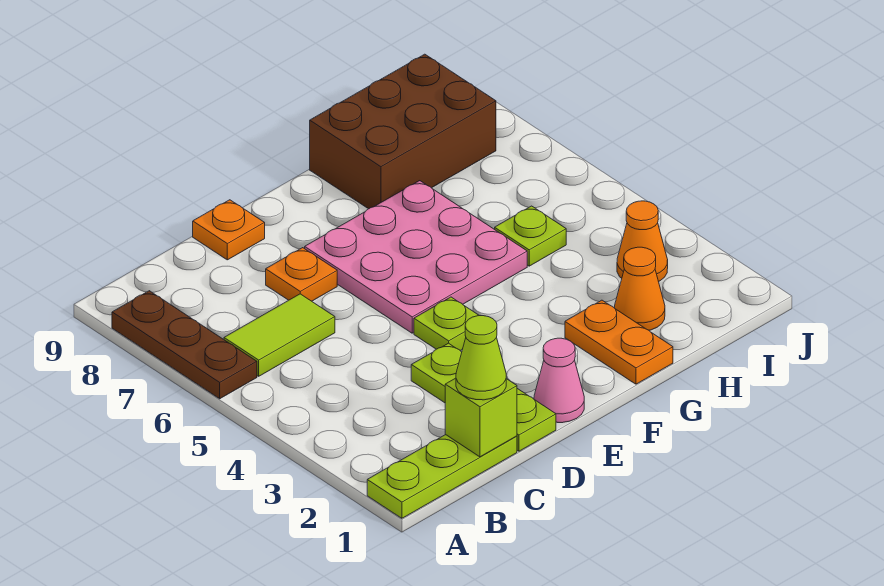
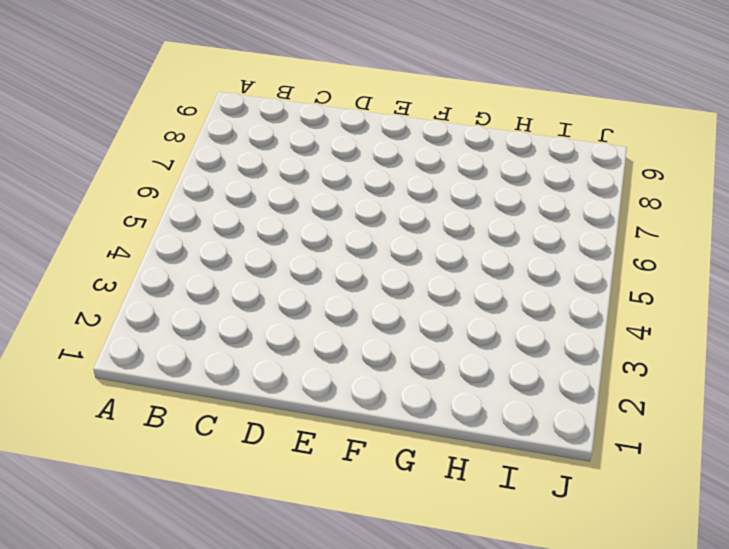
none -> lime 1x3 plate [367,435,517,518]
none -> brown 1x3 plate [112,291,257,399]
none -> lime 1x2 tile [224,294,335,376]

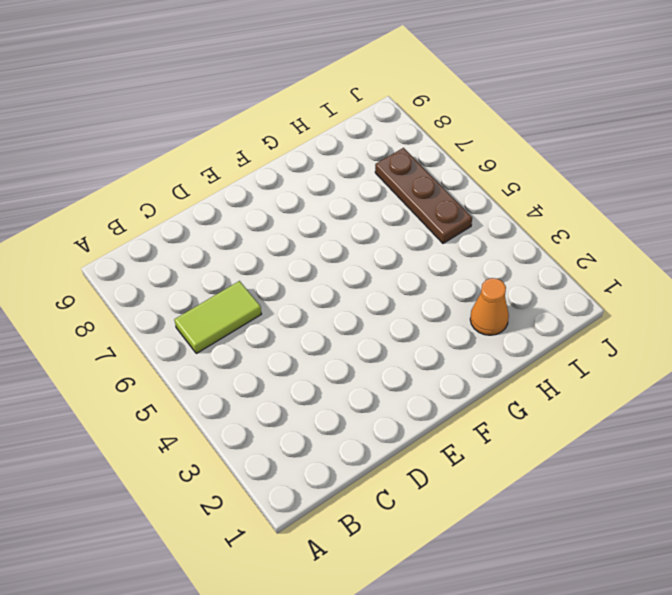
brown 1x3 plate [375,148,472,243] -> brown 1x3 plate moved to [112,291,257,399]
none -> lime 1x3 plate [367,435,517,518]
none -> lime 1x3 plate [411,343,556,451]
none -> orange 1x1 plate [266,248,337,301]

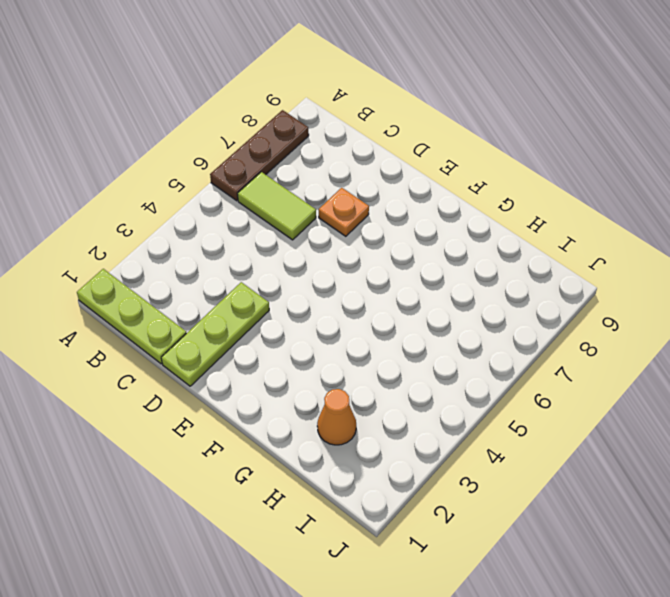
none -> orange 1x1 plate [193,200,265,260]
none -> pink 1x1 cone [534,338,584,423]
none -> lime 1x1 plate [414,297,479,351]

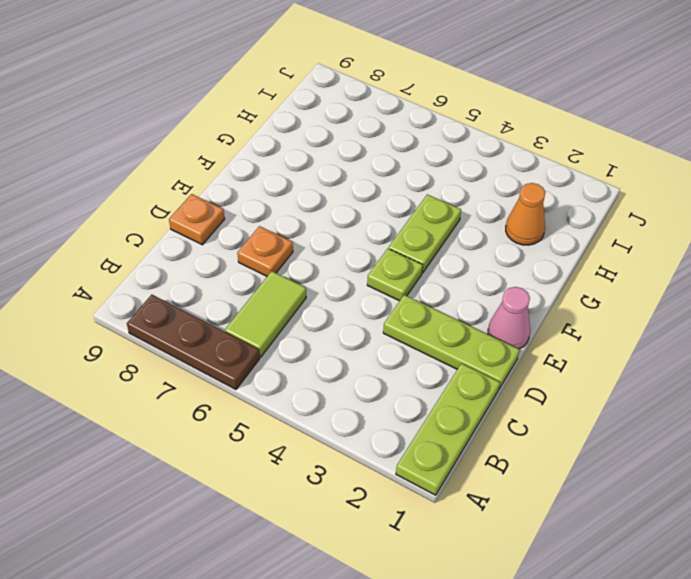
lime 1x2 plate [389,194,461,273] -> none
none -> pink 3x3 plate [305,181,527,333]
none -> orange 1x2 plate [565,300,673,384]
none -> brown 2x3 brick [310,54,496,209]

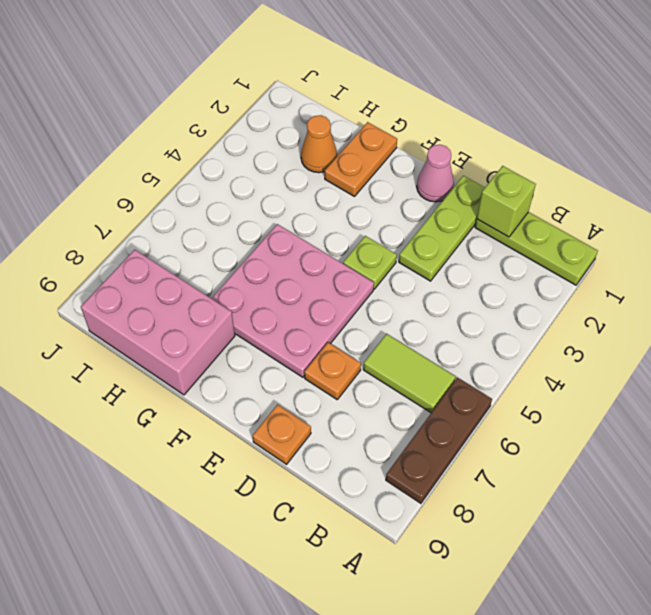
pink 2x3 brick [81,250,235,395] -> brown 2x3 brick [310,54,496,209]
none -> lime 1x1 plate [495,206,566,266]
none -> orange 1x1 cone [617,201,668,282]
none -> lime 1x1 cone [456,316,506,400]

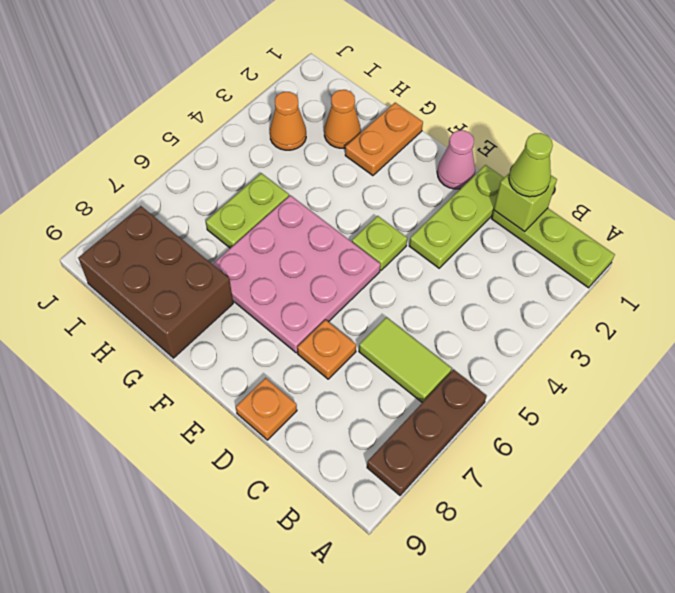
lime 1x2 plate [206,173,289,248] -> lime 1x1 plate [495,206,566,266]

